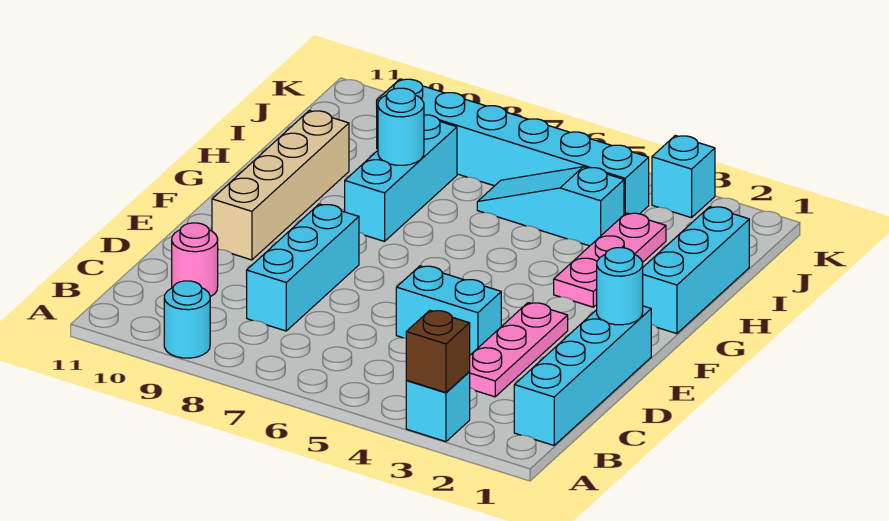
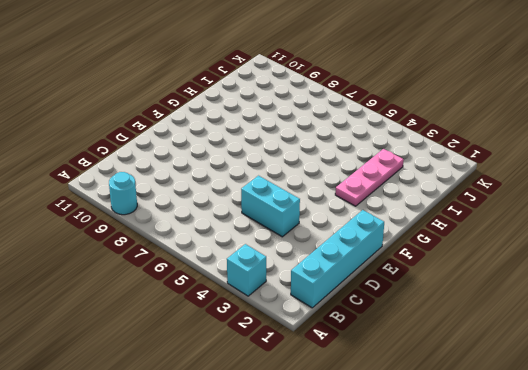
none -> pink 1x3 plate [469,303,568,397]
none -> cyan 1x3 brick [247,204,359,331]
none -> pink 1x1 round brick [172,223,218,297]

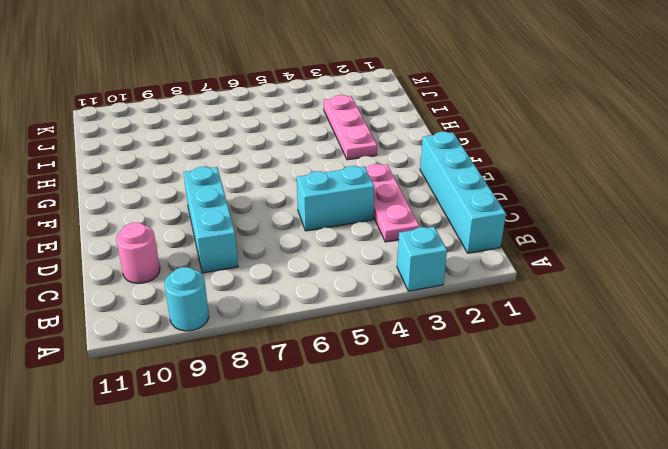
none -> tan 1x4 brick [212,111,349,260]
none -> cyan 1x3 brick [643,207,749,334]
none -> cyan 1x3 brick [345,115,457,241]

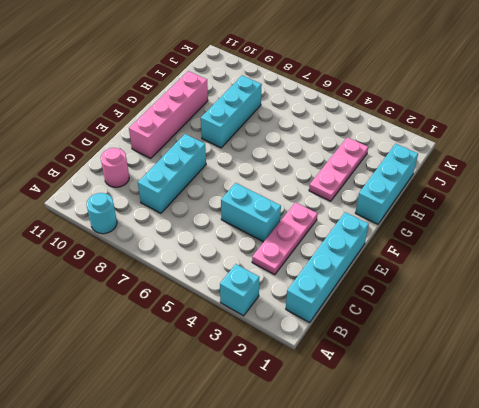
pink 1x4 brick [129,71,208,159] -> tan 1x4 brick [212,111,349,260]
none -> cyan 1x3 slope [477,167,624,246]
none -> cyan 1x6 brick [377,79,649,214]
none -> cyan 1x1 brick [652,135,715,218]

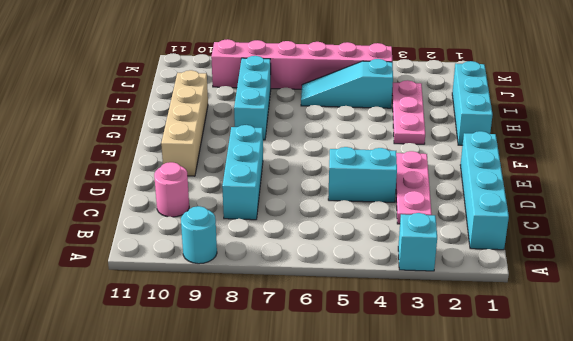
pink 1x6 brick [211,39,392,89] -> cyan 1x6 brick [377,79,649,214]
none -> cyan 1x1 brick [652,135,715,218]
none -> brown 1x1 brick [406,310,470,392]
none -> cyan 1x1 round brick [597,248,643,325]

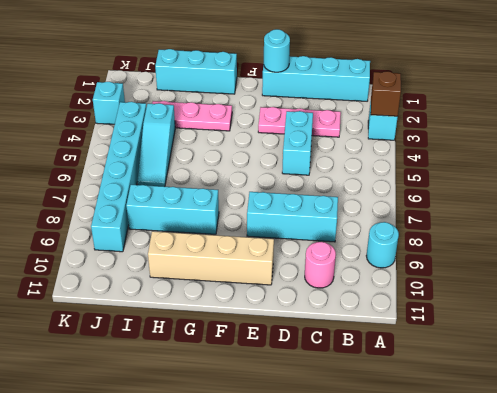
none -> cyan 1x1 round brick [378,88,424,165]

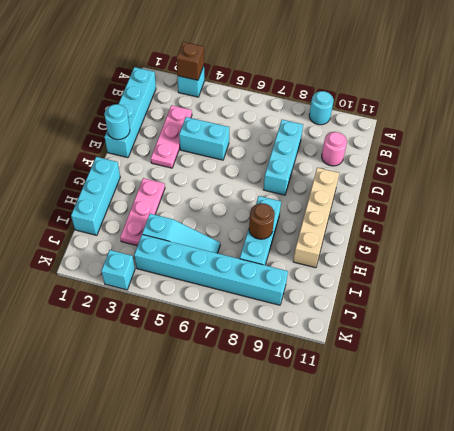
brown 1x1 round brick [249,203,275,239] -> cyan 1x1 round brick [378,88,424,165]

